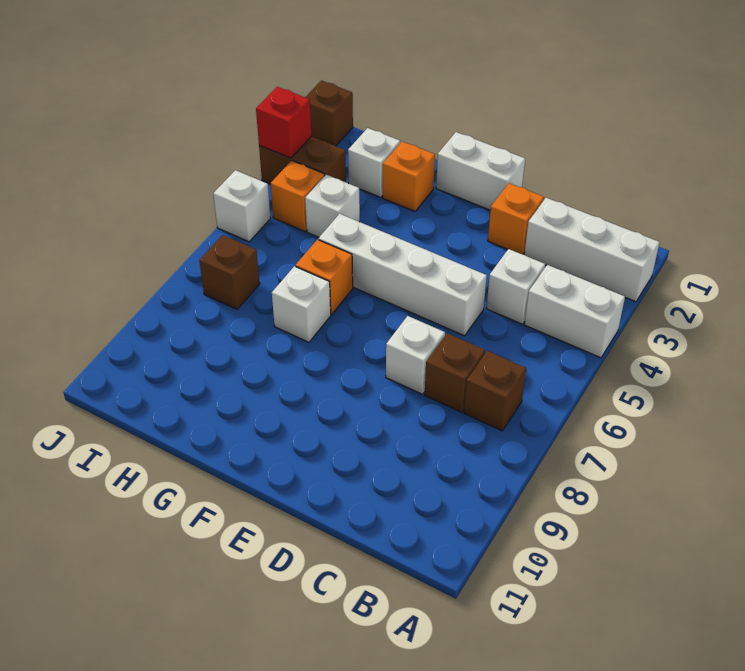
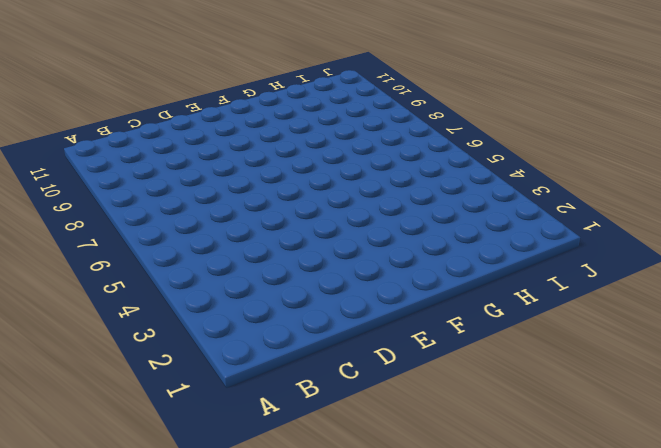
none -> white 1x3 brick [524,198,660,302]
none -> white 1x2 brick [525,265,625,358]
none -> brown 1x1 brick [464,351,526,431]

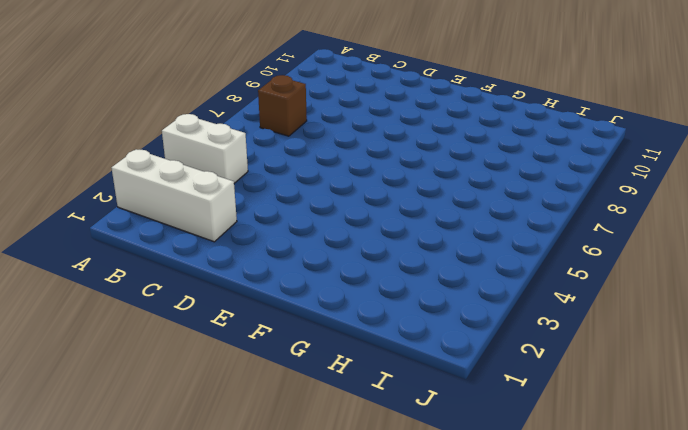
none -> white 1x1 brick [486,249,545,324]
none -> brown 1x1 brick [425,333,485,412]
none -> orange 1x1 brick [488,183,544,254]

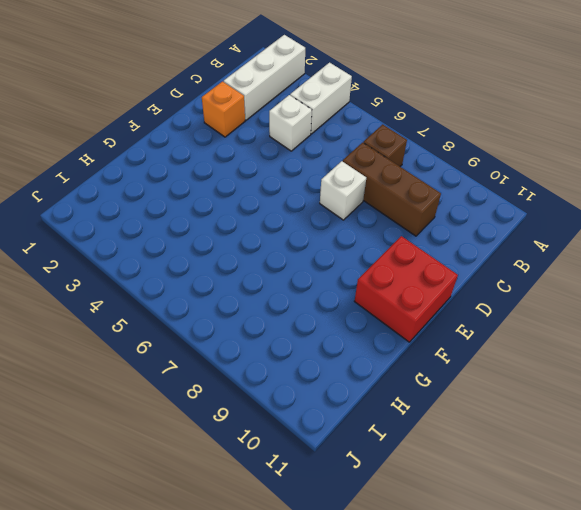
brown 1x3 brick [343,143,441,236] -> brown 1x1 brick [425,333,485,412]
red 2x2 brick [354,236,458,342] -> none
none -> white 1x4 brick [318,214,487,336]
none -> white 1x2 brick [436,132,525,210]
none -> orange 1x1 brick [383,141,435,211]

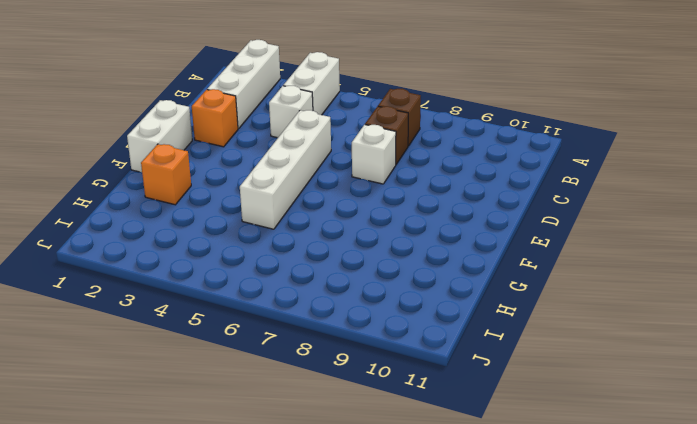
none -> orange 1x1 brick [296,239,353,314]
none -> white 1x1 brick [272,266,331,342]
none -> white 1x1 brick [348,128,400,198]

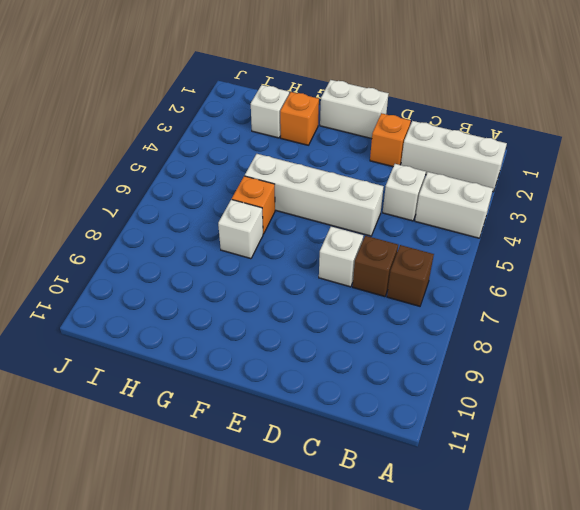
none -> white 1x1 brick [305,175,360,237]
none -> brown 1x2 brick [259,136,346,184]
none -> orange 1x1 brick [271,160,324,231]

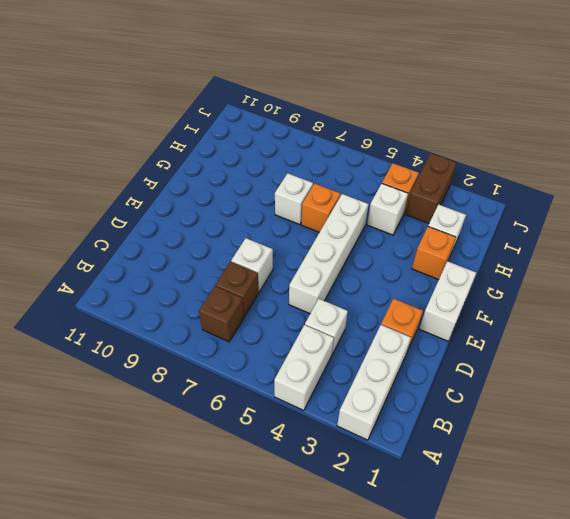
none -> brown 1x1 brick [199,235,260,309]
none -> brown 1x1 brick [305,81,353,146]
none -> white 1x1 brick [213,170,270,242]

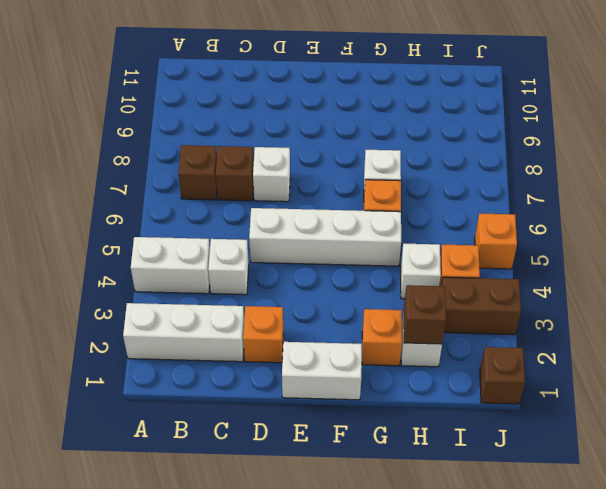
brown 1x1 brick [404,285,446,344] -> brown 1x1 brick moved to [199,235,260,309]
orange 1x1 brick [475,213,517,269] -> white 1x1 brick [213,170,270,242]
none -> red 1x1 brick [256,87,311,158]

